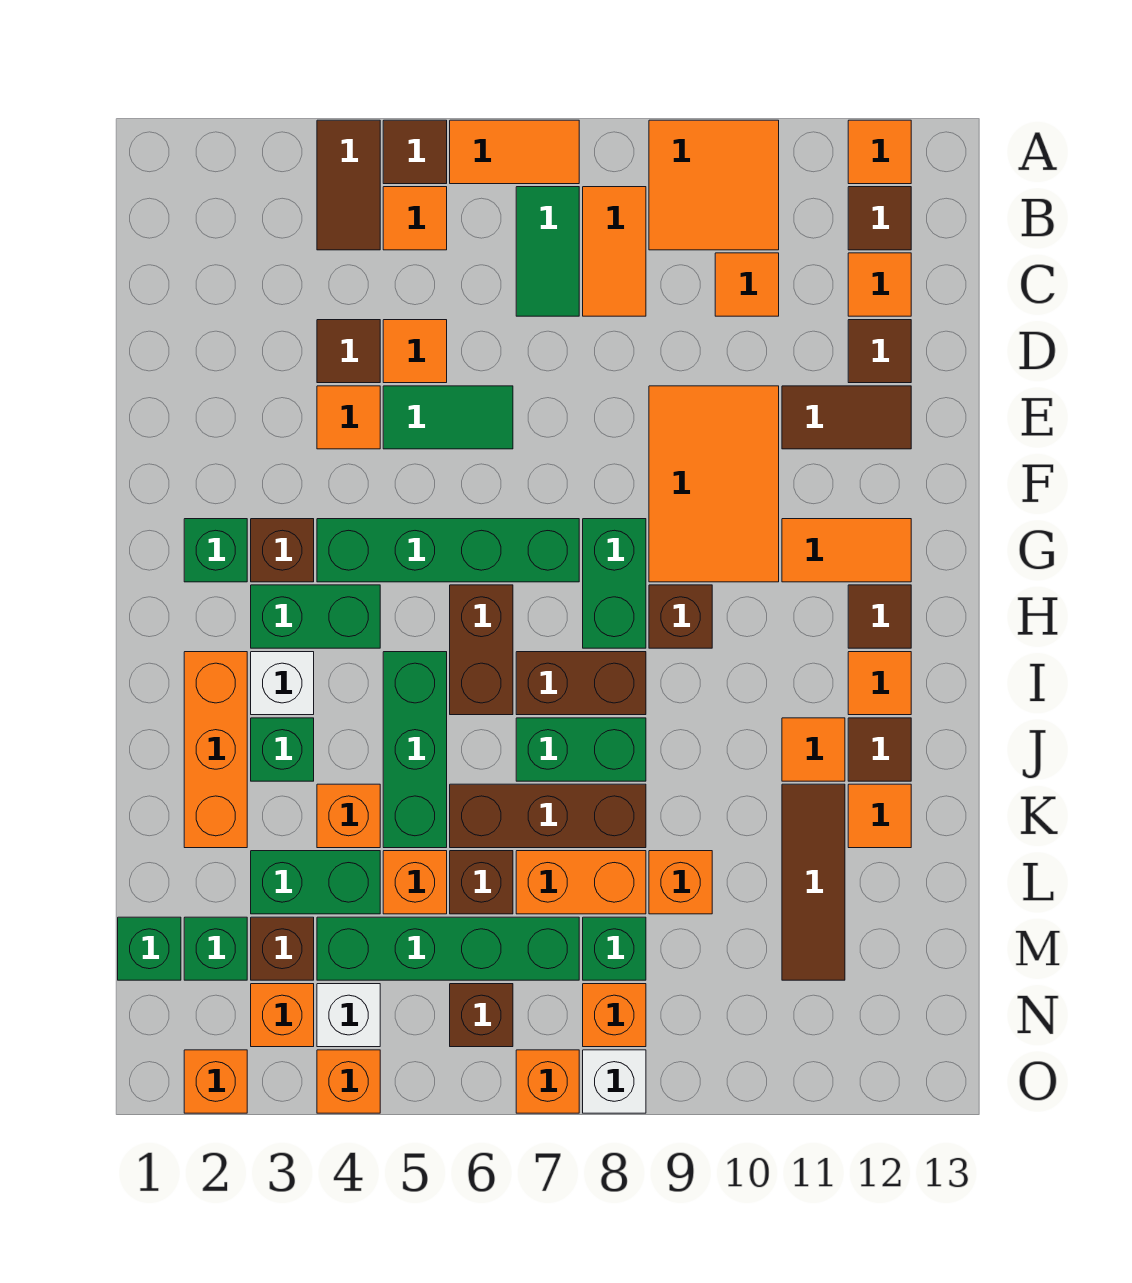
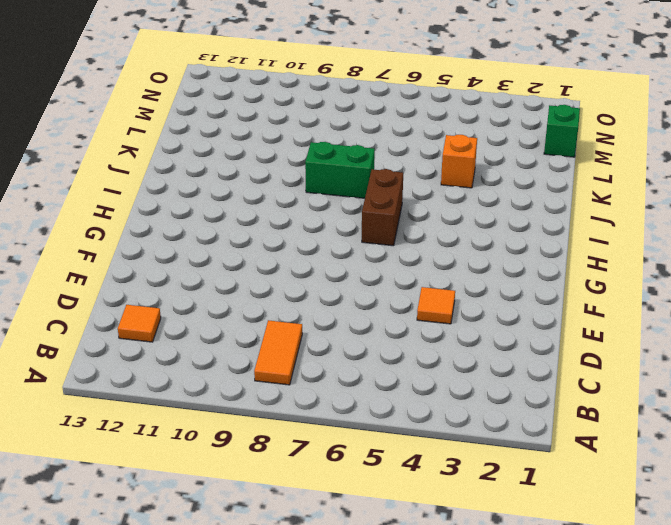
none -> brown 1x2 tile [317,120,380,250]
none -> brown 1x1 tile [383,120,447,184]
none -> orange 1x2 tile [450,120,579,184]
none -> orange 2x2 tile [649,120,779,250]

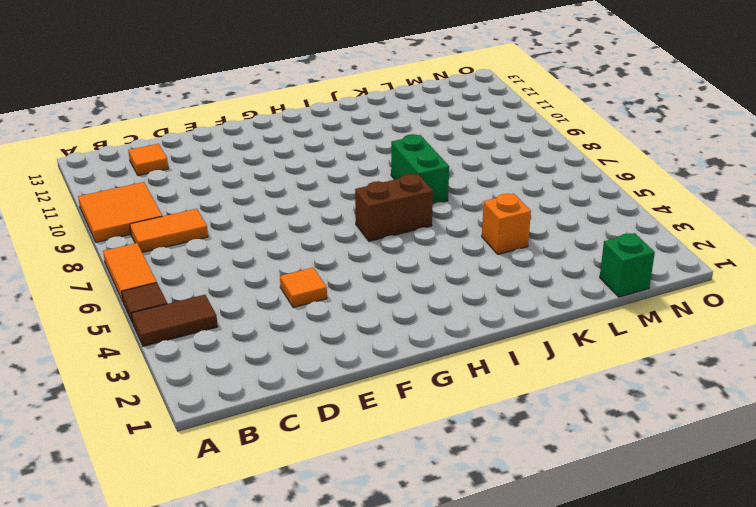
none -> orange 1x1 tile [848,120,911,184]
none -> orange 1x1 tile [383,187,447,250]
none -> green 1x2 tile [516,187,579,316]
none -> brown 1x1 tile [848,187,911,250]

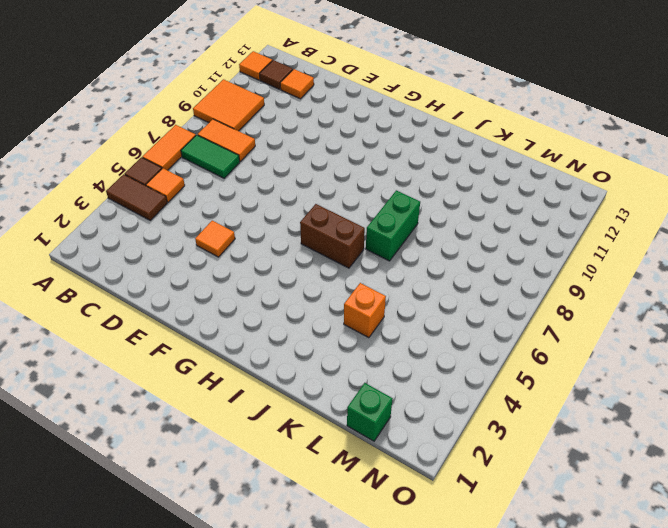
none -> orange 1x1 tile [715,253,779,316]
none -> brown 1x1 tile [317,320,380,383]
none -> orange 1x1 tile [383,320,447,383]
none -> brown 1x1 tile [848,320,911,383]

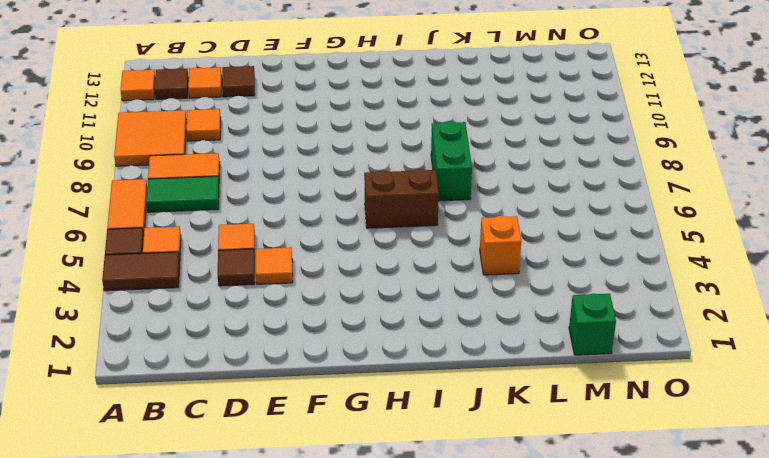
none -> green 1x2 tile [383,386,513,449]
none -> orange 2x3 tile [649,386,779,582]
none -> brown 1x2 tile [782,386,911,449]
none -> green 1x1 brick [184,519,247,582]

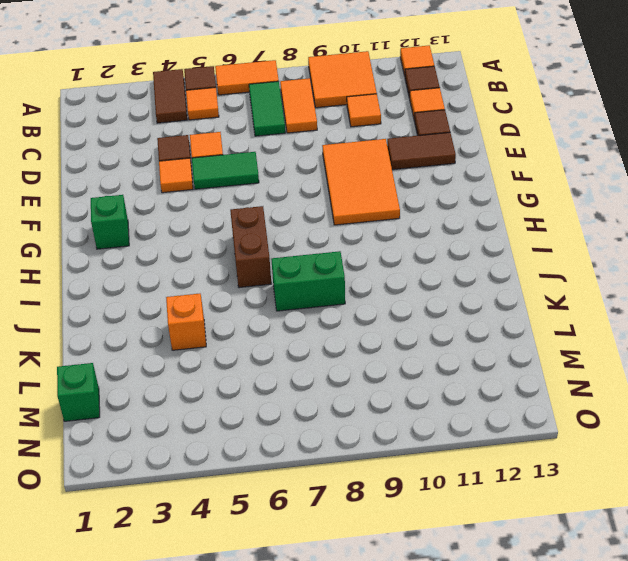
none -> brown 1x1 brick [251,519,314,582]
none -> green 1x4 brick [317,519,579,582]
none -> green 1x2 brick [583,519,646,648]
none -> orange 1x2 tile [782,519,911,582]

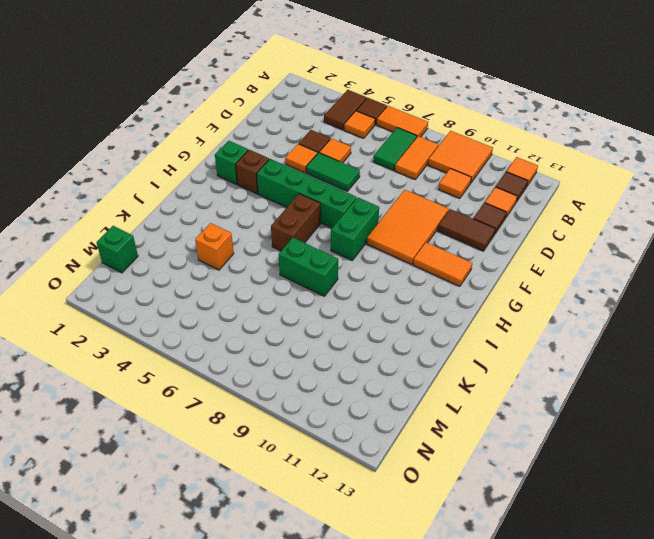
none -> green 1x2 brick [251,585,380,648]
none -> brown 1x1 brick [649,585,712,648]
none -> brown 1x1 tile [848,585,911,648]
none -> orange 1x3 brick [184,652,247,848]

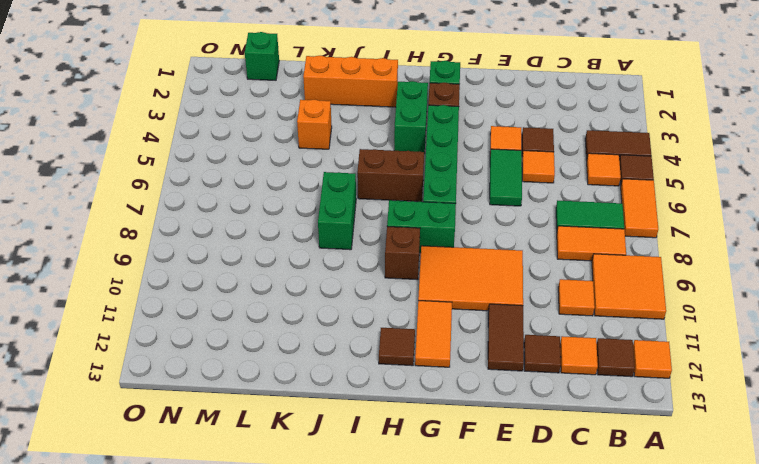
none -> white 1x1 brick [251,652,314,715]
none -> green 1x3 brick [383,652,447,848]
none -> brown 1x2 brick [516,652,646,715]
none -> orange 1x1 tile [848,652,911,715]

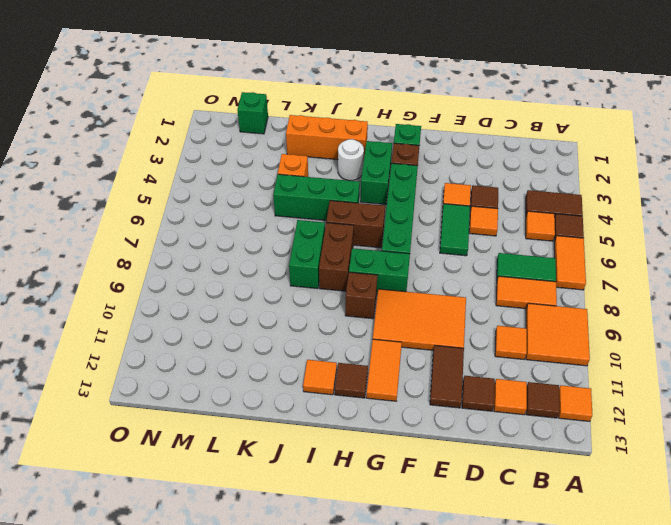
white 1x1 round brick [338,139,364,181] -> white 1x1 brick [251,652,314,715]
none -> green 1x1 brick [251,718,314,781]
none -> orange 1x1 tile [782,718,845,781]
none -> brown 1x1 tile [848,718,911,781]
none -> brown 1x3 brick [450,784,646,848]

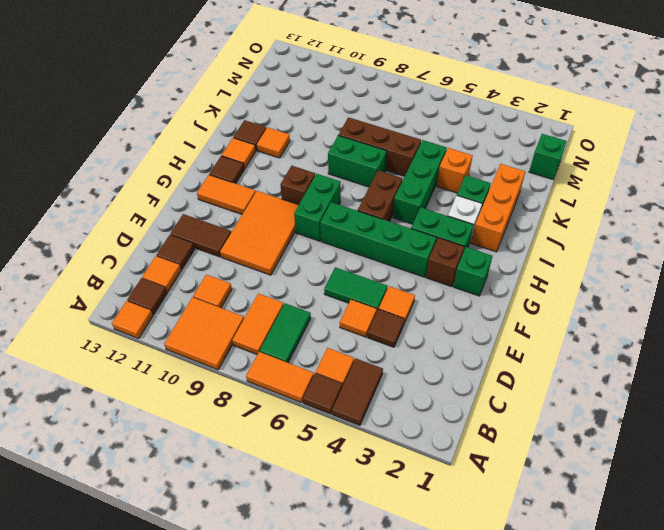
none -> brown 1x2 brick [516,652,646,715]
none -> brown 1x3 tile [782,784,845,980]
none -> orange 1x1 tile [848,784,911,848]
none -> green 1x2 brick [251,851,380,914]

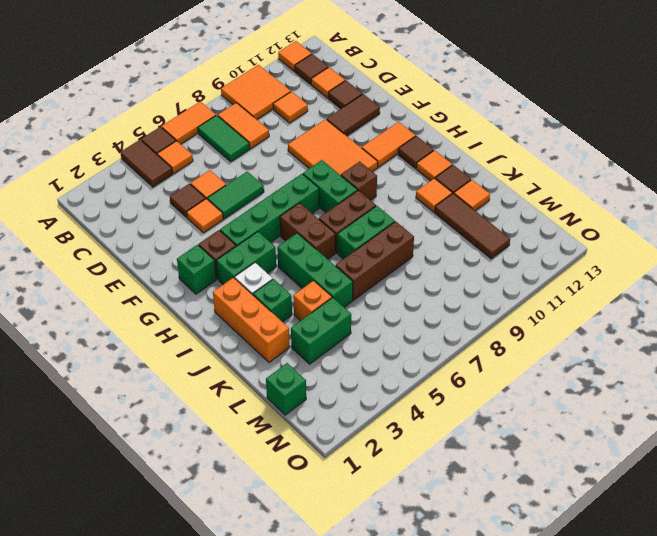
none -> orange 1x1 brick [383,851,447,914]
none -> brown 1x1 brick [450,851,513,914]
none -> orange 1x2 brick [516,851,646,914]
none -> orange 1x1 brick [649,851,712,914]

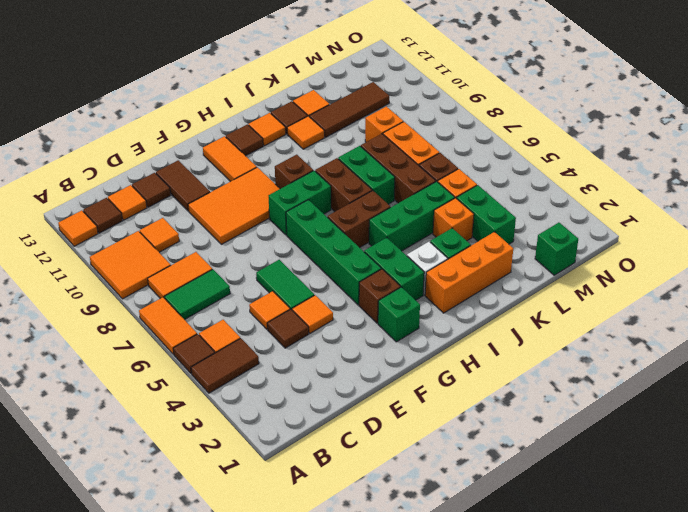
none -> green 1x1 brick [184,917,247,980]
none -> brown 1x1 brick [251,917,314,980]
none -> green 1x4 brick [317,917,579,980]
none -> green 1x1 brick [583,917,646,980]

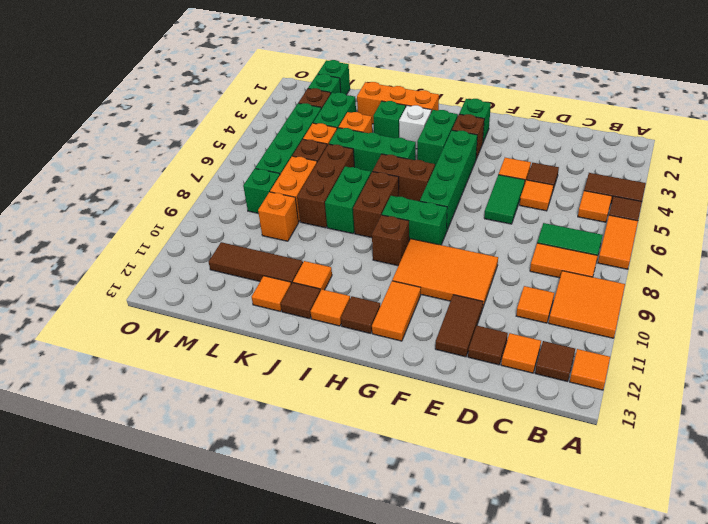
none -> orange 1x1 brick [251,984,314,1047]
none -> white 1x1 brick [317,984,380,1047]
none -> brown 1x1 brick [450,984,513,1047]
none -> orange 1x1 brick [583,984,646,1047]

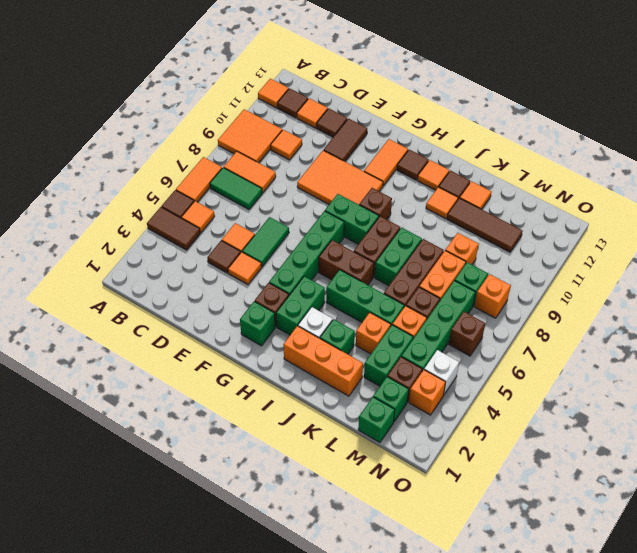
none -> orange 1x1 brick [184,1050,247,1113]
none -> orange 1x1 brick [317,1050,380,1113]
none -> orange 1x1 brick [516,1050,579,1113]
none -> white 1x1 brick [583,1050,646,1113]

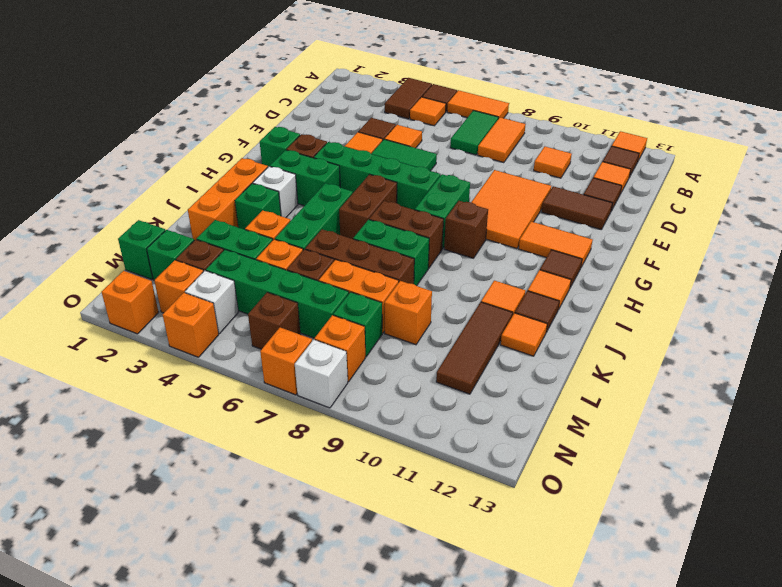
none -> orange 2x2 tile [649,120,779,250]

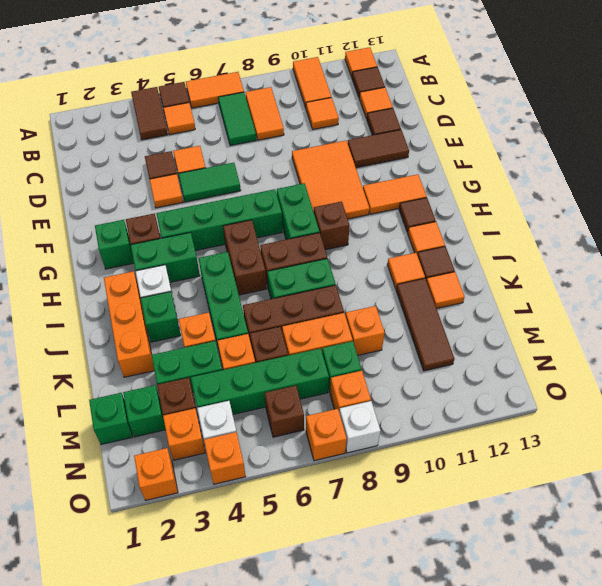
orange 1x2 tile [293,57,331,108] -> orange 2x2 tile [649,120,779,250]

